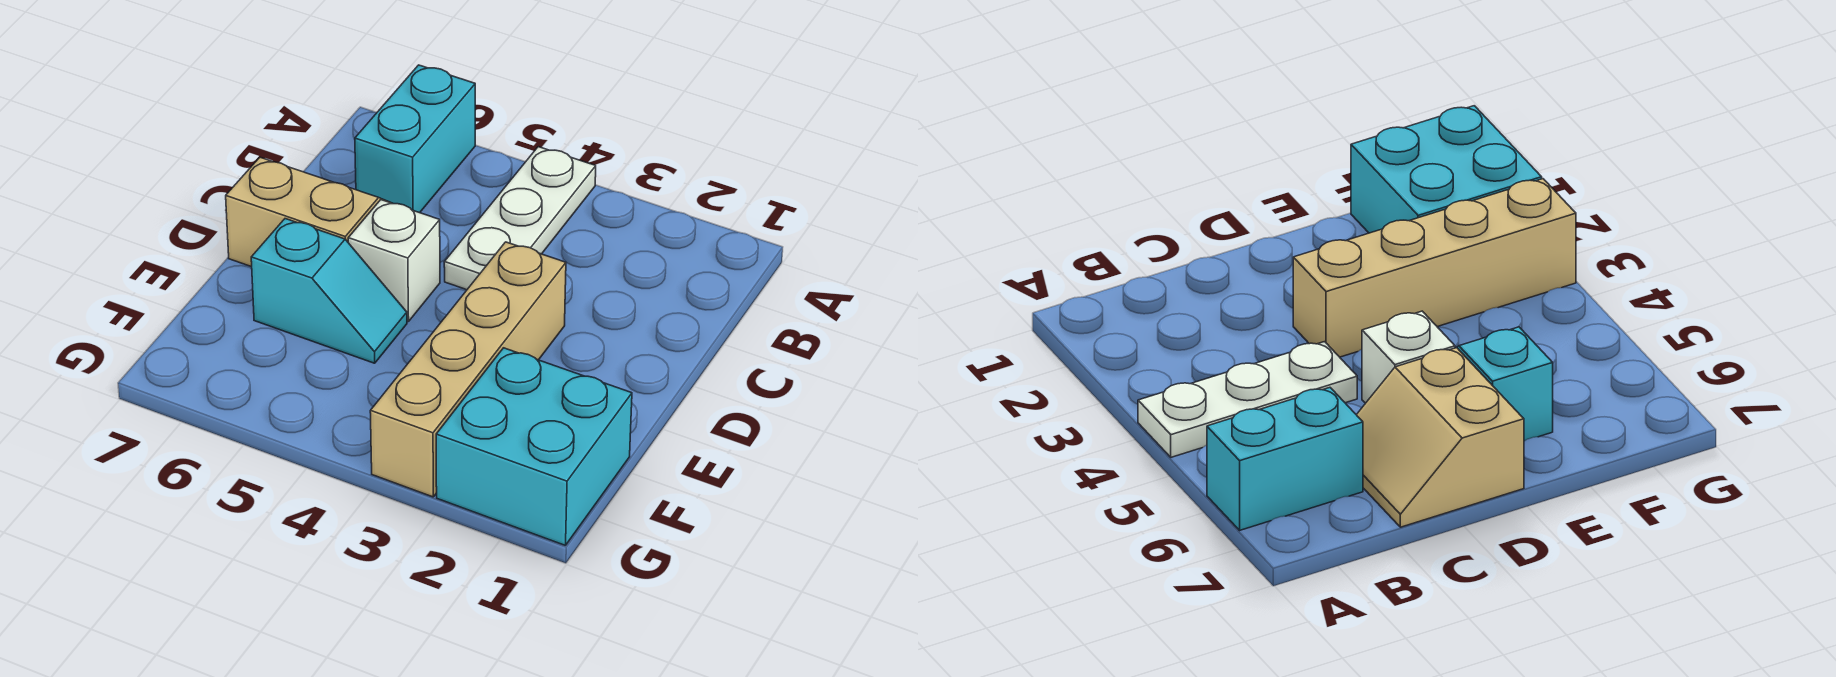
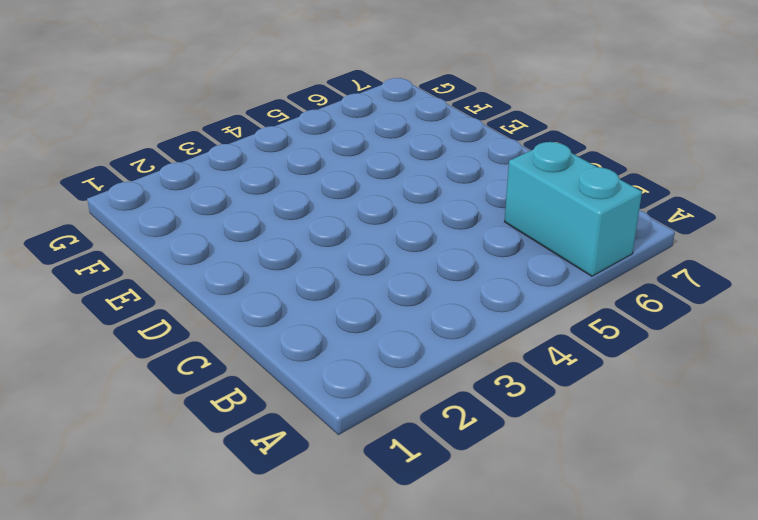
none -> white 1x3 plate [444,147,596,290]
none -> tan 2x2 slope [226,157,393,267]

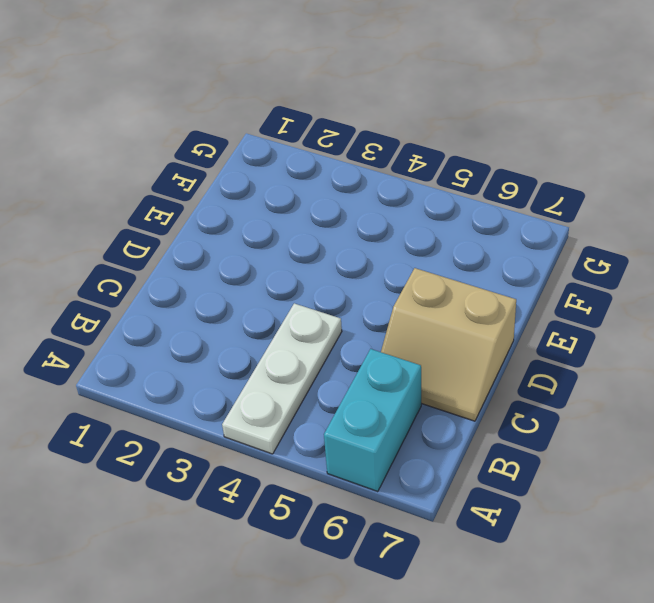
none -> tan 1x4 brick [370,242,566,497]
none -> white 1x1 brick [348,200,440,322]

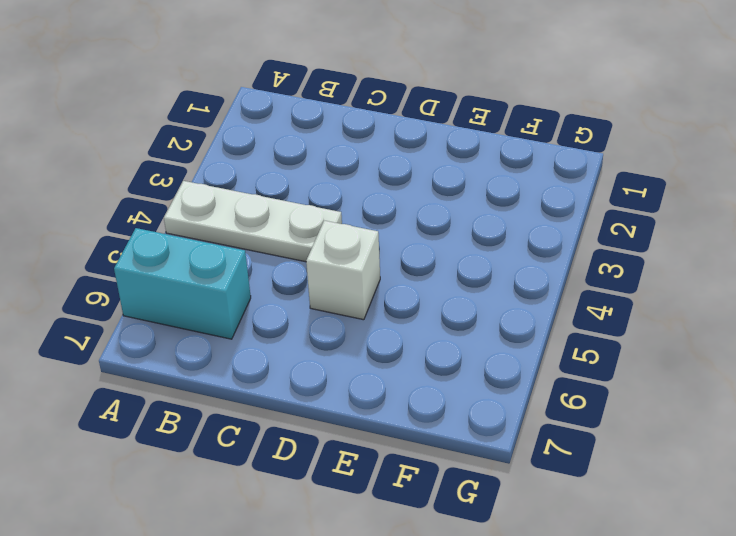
none -> tan 2x2 slope [226,157,393,267]
none -> tan 1x4 brick [370,242,566,497]

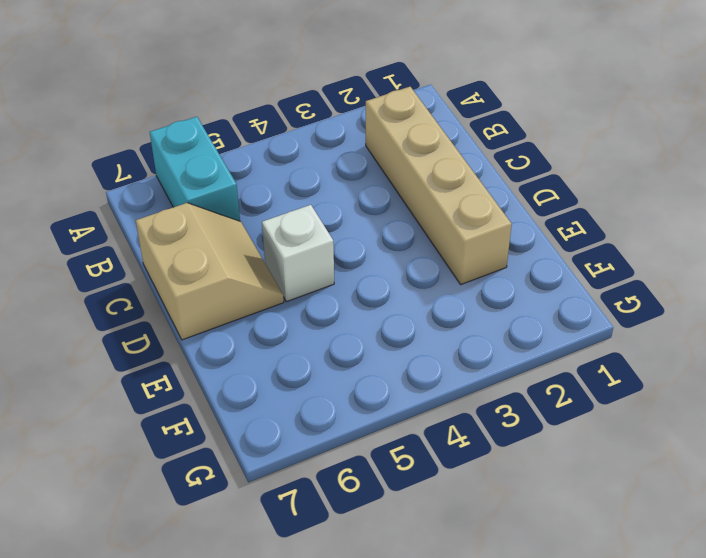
tan 1x4 brick [366,87,512,284] -> tan 1x4 brick moved to [370,242,566,497]
tan 2x2 slope [136,203,284,340] -> tan 2x2 slope turned to [226,157,393,267]
none -> white 1x3 plate [444,147,596,290]
none -> cyan 1x2 slope [251,219,407,363]

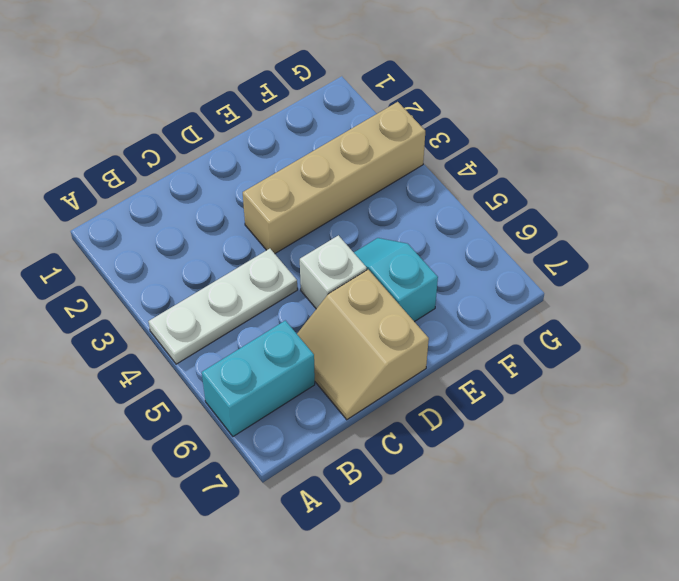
none -> cyan 2x2 brick [436,348,632,546]

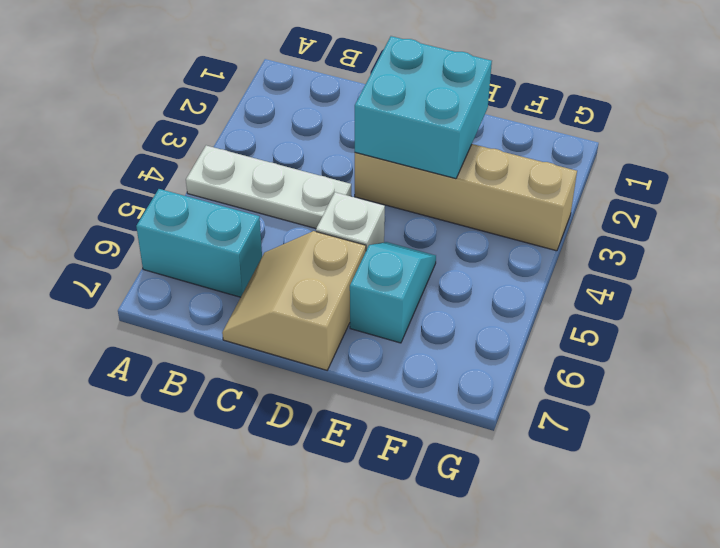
cyan 2x2 brick [355,36,492,179] -> cyan 2x2 brick moved to [436,348,632,546]

